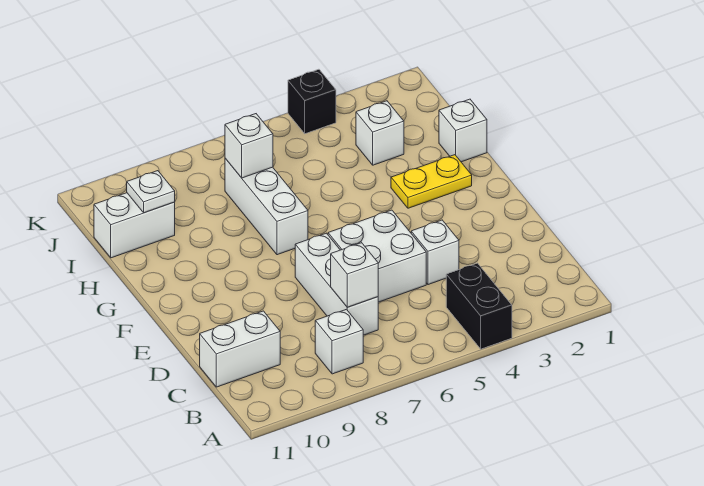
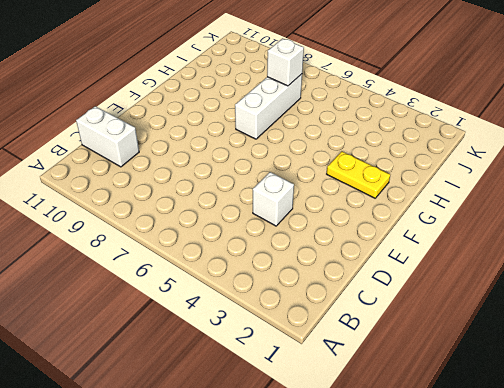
none -> black 1x2 brick [446,263,512,349]
none -> white 1x1 brick [315,309,363,374]
none -> white 1x3 brick [295,233,378,335]

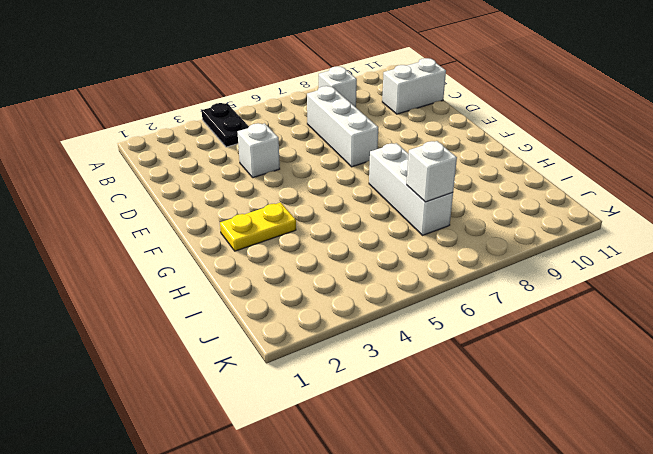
black 1x2 plate [202,103,249,147] -> black 1x2 brick [446,263,512,349]
none -> white 2x2 brick [328,210,426,302]
none -> white 1x1 brick [439,99,487,162]
none -> white 1x1 brick [356,101,404,165]

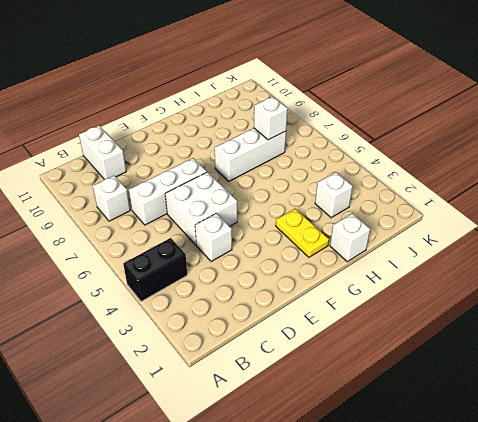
none -> white 1x2 brick [94,193,175,258]
none -> black 1x1 brick [288,69,336,134]
none -> white 1x1 brick [331,243,378,307]

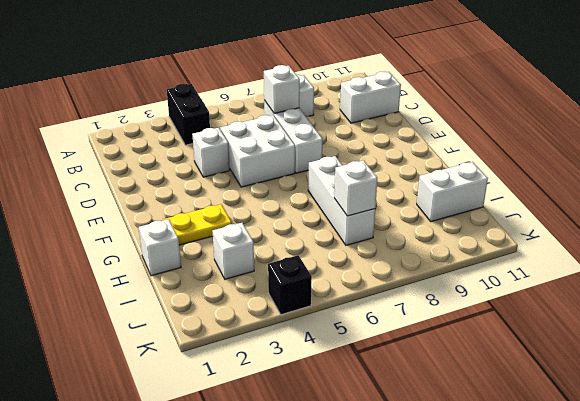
none -> white 1x1 plate [127,171,175,213]

